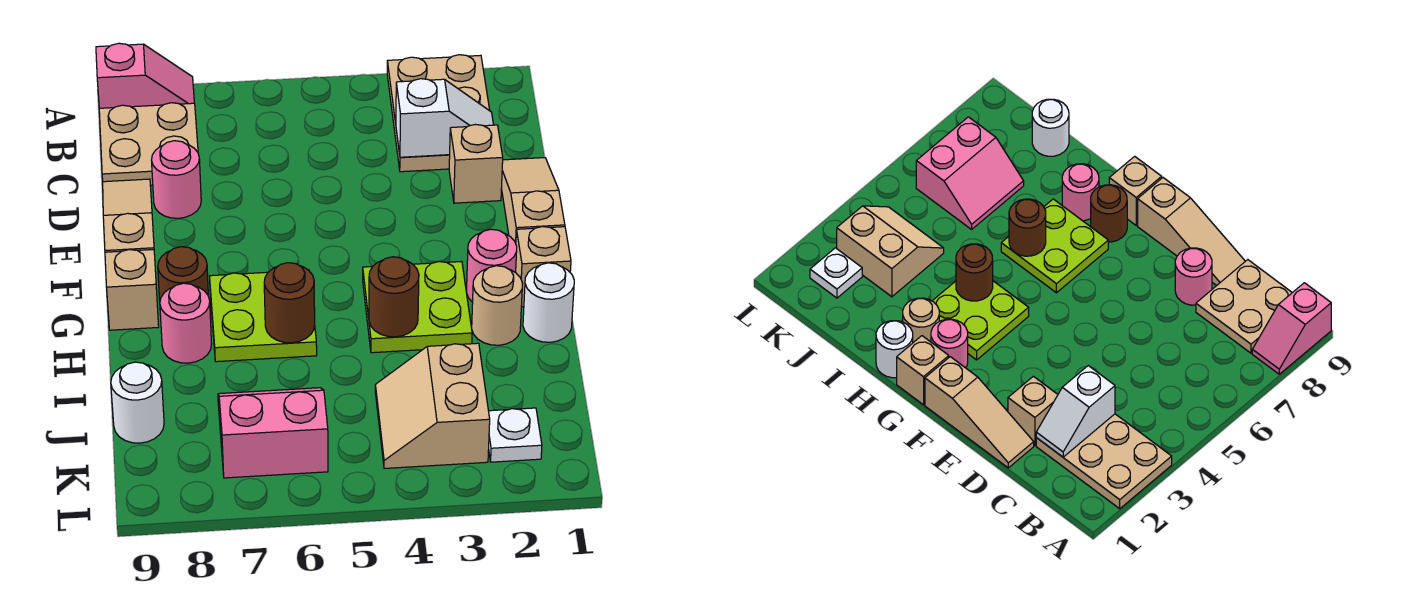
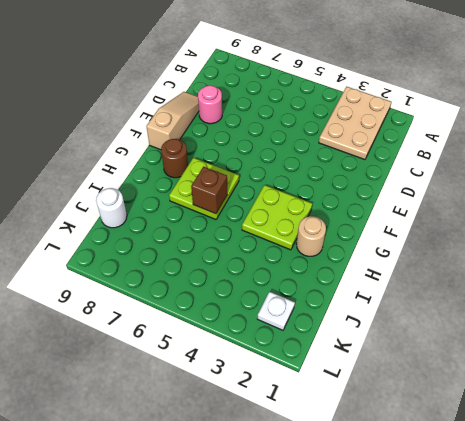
brown 1x1 brick [191,167,227,214] -> brown 1x1 round brick [264,263,315,343]
none -> pink 1x2 slope [96,43,194,108]
none -> tan 2x2 plate [99,103,198,185]
none -> tan 1x3 slope [502,158,565,243]

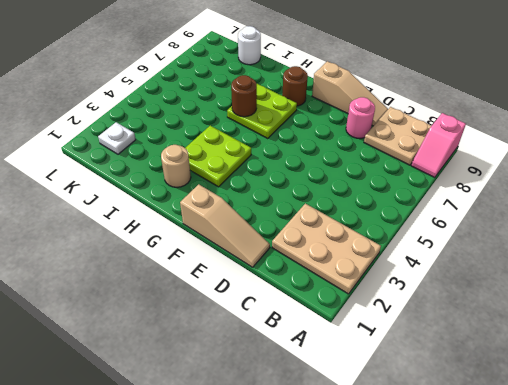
none -> tan 1x1 brick [449,124,503,203]
none -> tan 1x1 brick [516,227,571,307]
none -> pink 1x1 round brick [466,229,517,302]

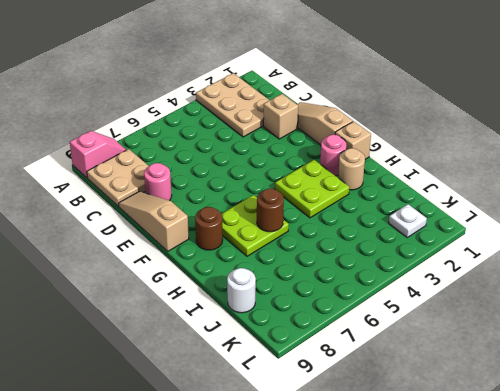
none -> tan 1x1 brick [105,250,159,330]
none -> white 1x1 round brick [523,263,574,342]
none -> pink 1x1 round brick [160,283,212,363]

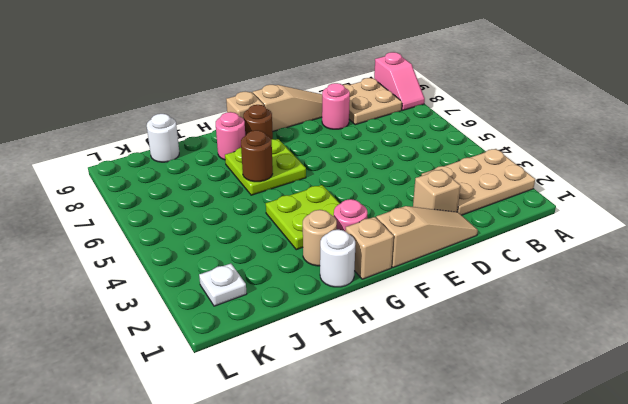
none -> tan 2x2 slope [375,343,490,468]
none -> pink 2x2 slope [218,388,328,478]
none -> white 1x2 slope [396,79,494,157]

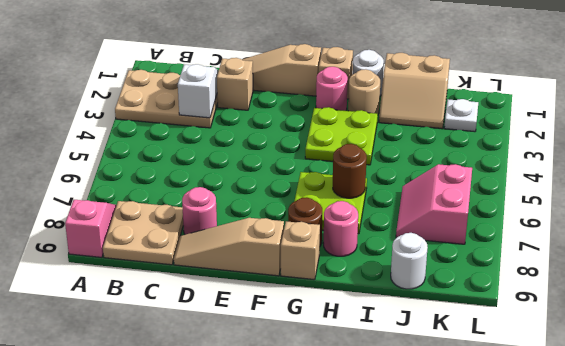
tan 2x2 slope [379,53,450,128] -> tan 2x2 slope moved to [375,343,490,468]
none -> brown 1x1 round brick [369,257,419,337]

